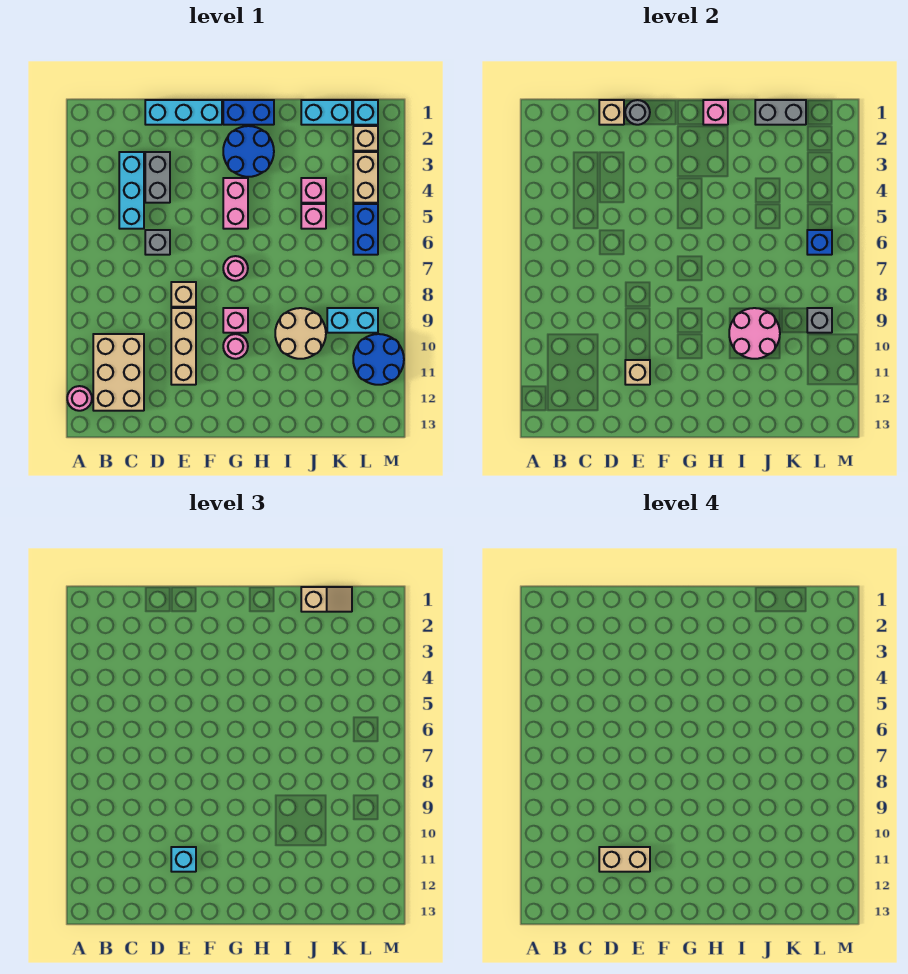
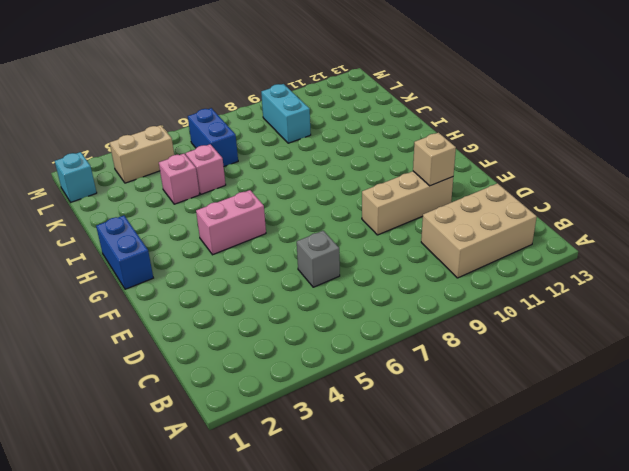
blue 1x2 brick [188,108,238,167] -> blue 1x2 brick turned to [353,204,378,255]
none -> pink 1x1 round brick [67,386,92,411]
none -> cyan 1x3 brick [119,152,144,229]
none -> cyan 1x3 brick [145,100,222,125]
none -> grey 1x2 brick [145,152,170,203]

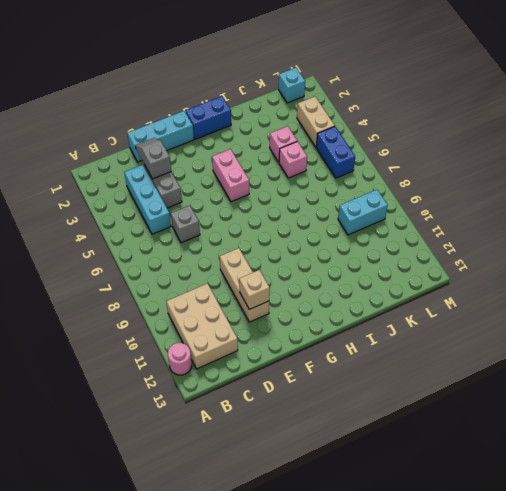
grey 1x2 slope [135,138,171,179] -> none
none -> tan 1x1 brick [171,282,196,307]
none -> blue 2x2 round brick [223,126,274,177]
none -> pink 1x1 round brick [223,256,248,281]
none -> pink 1x1 brick [223,308,248,333]

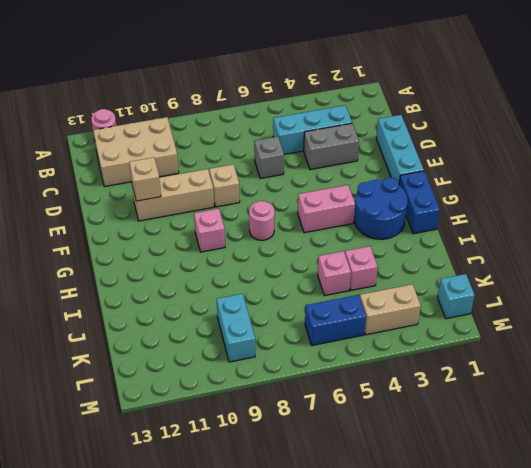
none -> pink 1x1 round brick [223,334,248,359]
none -> tan 2x2 round brick [275,308,326,359]
none -> cyan 1x2 brick [301,100,352,125]
none -> tan 1x1 brick [353,126,378,151]

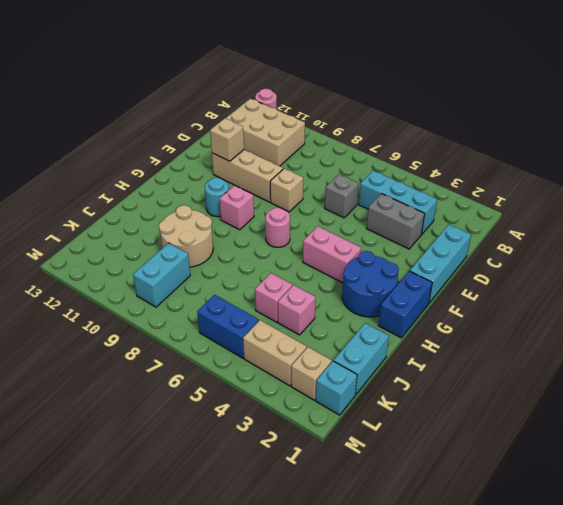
cyan 1x1 round brick [205,178,229,217] -> pink 1x1 round brick [223,334,248,359]
none -> blue 2x2 round brick [353,334,404,385]
none -> tan 1x1 brick [599,100,624,125]
none -> grey 1x1 round brick [625,100,650,125]
none -> pink 1x1 brick [703,100,728,125]

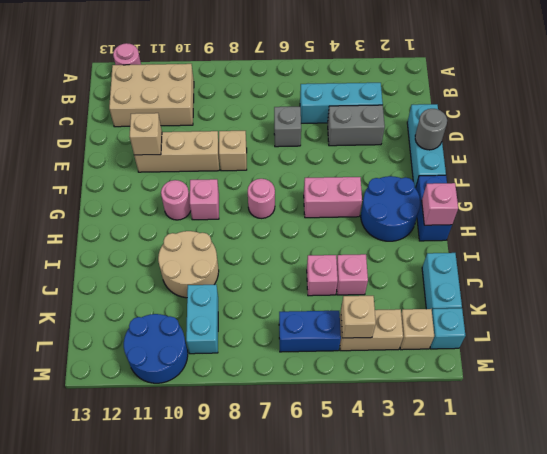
tan 1x1 brick [341,296,376,338] -> tan 1x1 brick moved to [599,100,624,125]
none -> pink 2x2 round brick [729,308,780,359]
none -> grey 1x2 brick [755,100,806,125]
none -> blue 1x1 brick [807,230,832,255]
none -> grey 1x1 brick [807,308,832,333]

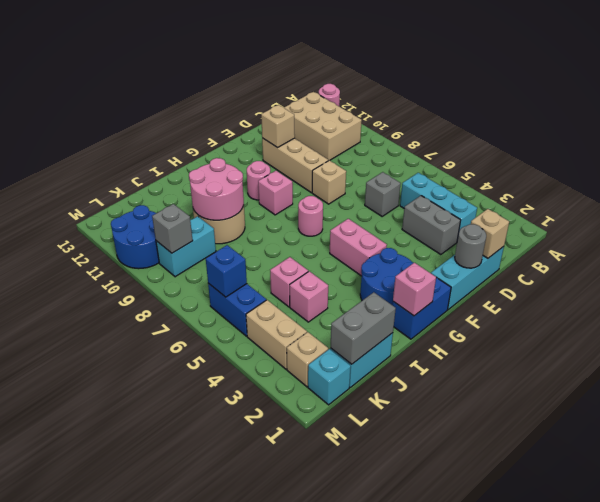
none -> cyan 1x1 brick [171,847,196,872]
none -> tan 1x2 slope [301,587,352,612]
none -> tan 1x2 brick [599,847,650,872]

